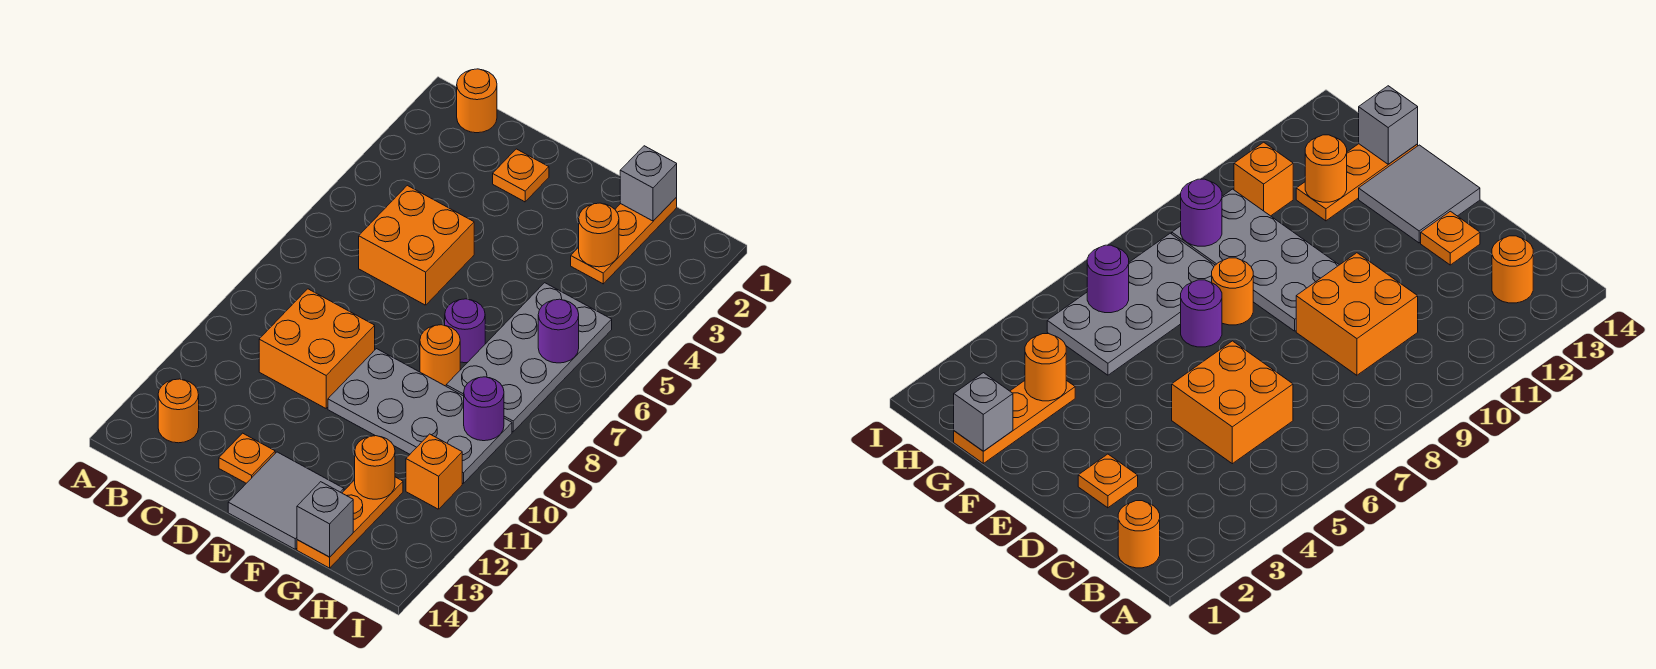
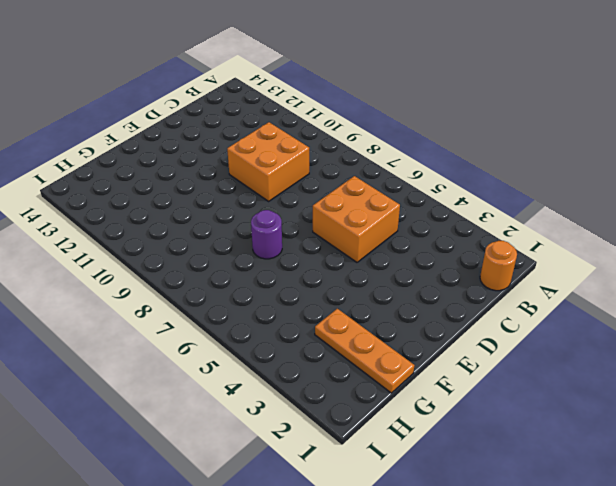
none -> orange 1x1 round brick [158,379,199,443]
none -> orange 1x1 plate [493,149,549,202]
none -> orange 1x1 plate [219,433,275,483]

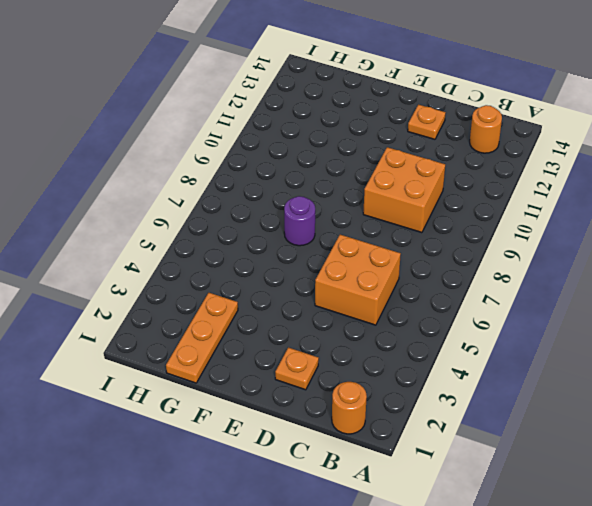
none -> grey 2x4 plate [328,349,512,484]
none -> grey 2x2 tile [228,452,344,549]
none -> orange 1x1 round brick [420,325,460,386]

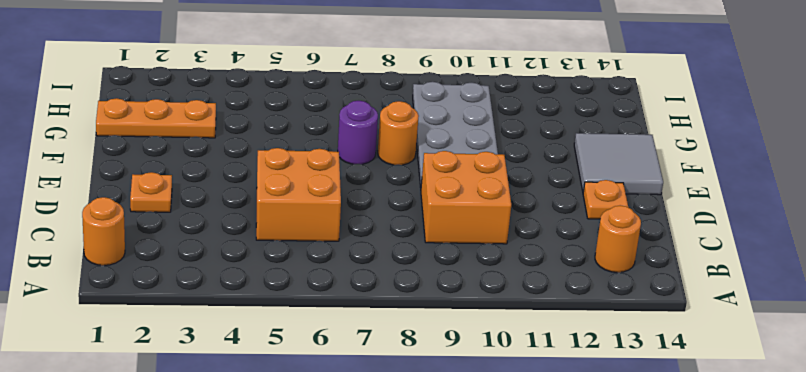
none -> grey 2x4 plate [446,283,612,432]
none -> orange 1x3 plate [297,477,403,568]
none -> orange 1x1 brick [406,434,462,509]

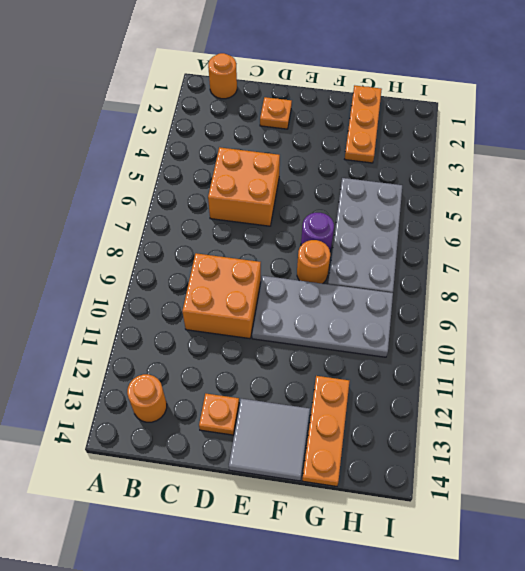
none -> orange 1x1 brick [406,434,462,509]
none -> grey 1x1 brick [620,146,677,221]
none -> orange 1x1 round brick [579,203,619,267]

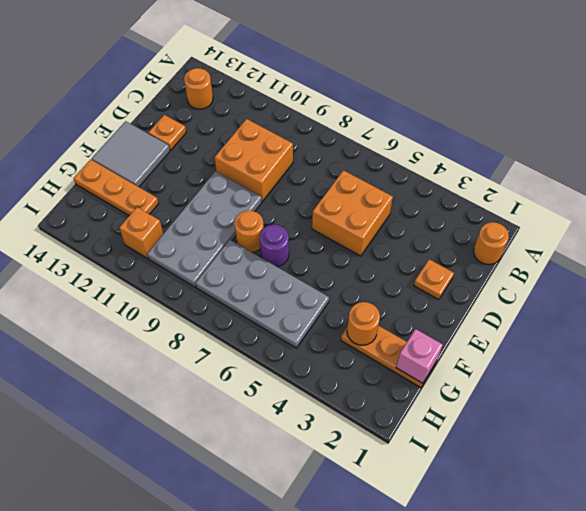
pink 1x1 brick [396,329,443,383] -> grey 1x1 brick [620,146,677,221]
none -> orange 1x1 round brick [355,436,395,499]
none -> grey 1x1 brick [297,482,353,557]
none -> purple 1x1 round brick [538,299,579,363]

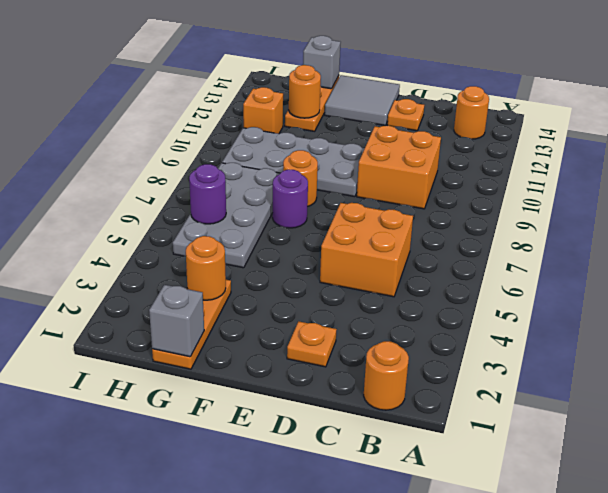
none -> purple 1x1 round brick [464,377,504,441]

